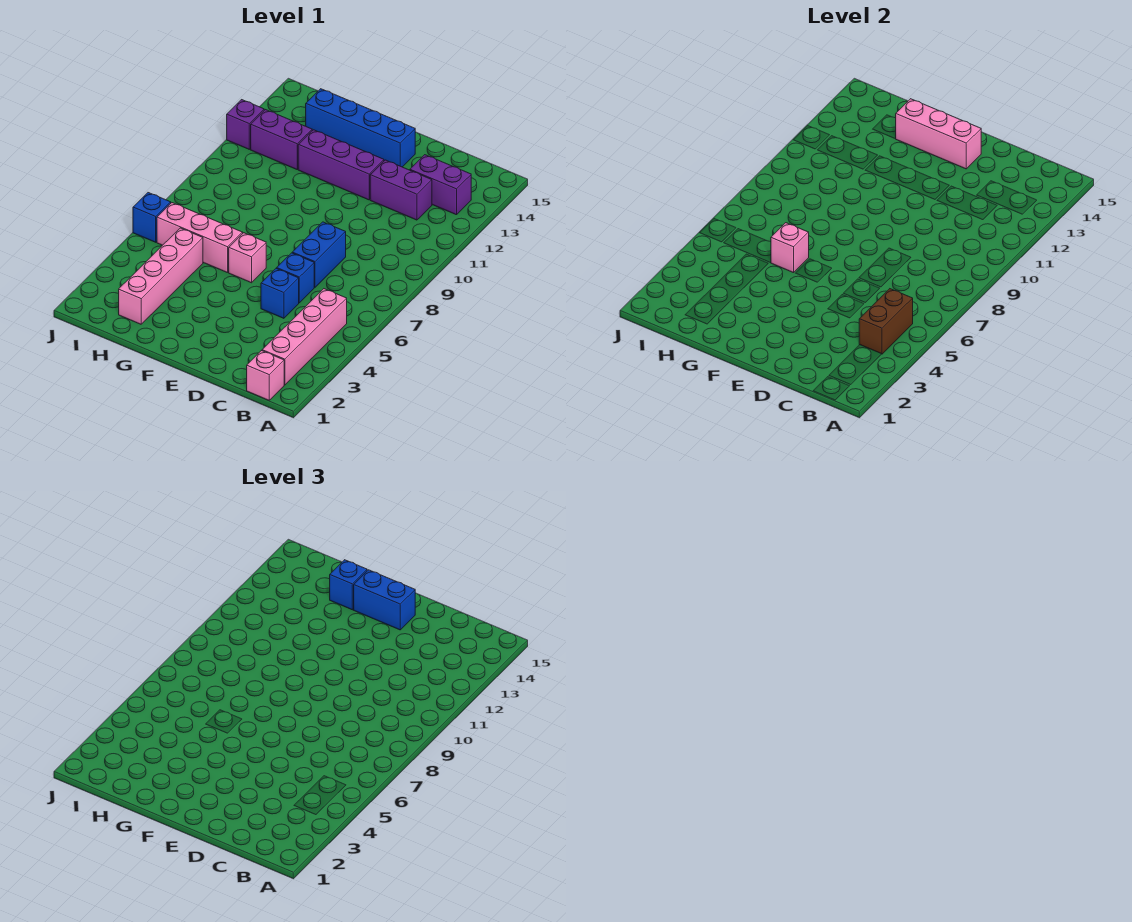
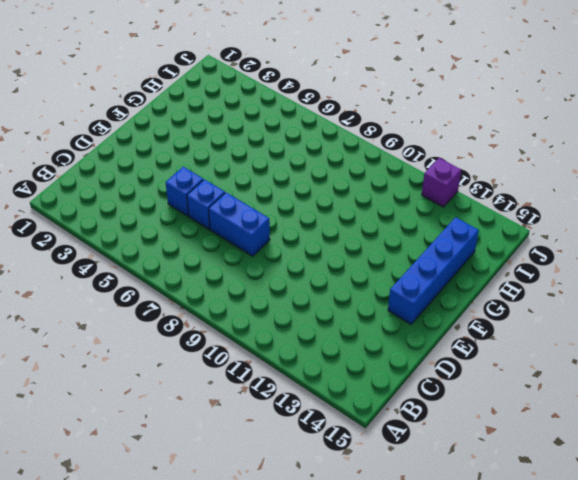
none -> pink 1x1 brick [247,351,284,400]
none -> pink 1x4 brick [262,289,347,385]
none -> purple 1x2 brick [410,155,471,215]

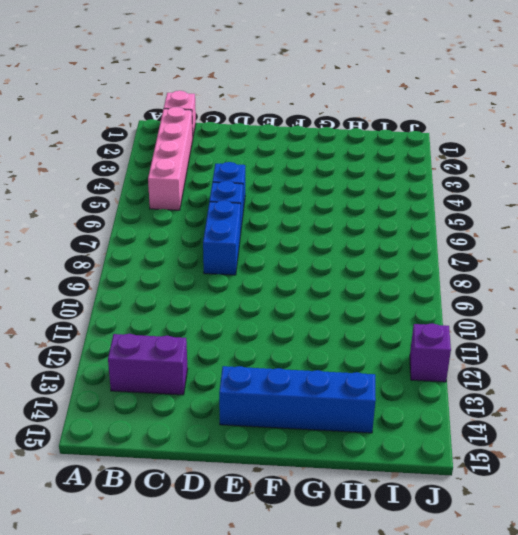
none -> purple 1x2 brick [370,160,432,220]
none -> purple 1x3 brick [298,130,384,200]
none -> pink 1x1 brick [229,233,266,283]

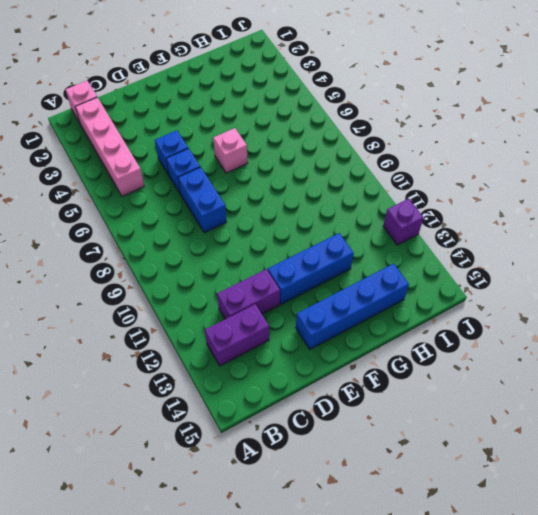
blue 1x3 brick [268,233,354,304] -> purple 1x3 brick [298,130,384,200]
none -> pink 1x3 brick [157,203,243,273]
none -> pink 1x4 brick [119,228,203,324]
none -> purple 1x2 brick [251,110,312,169]

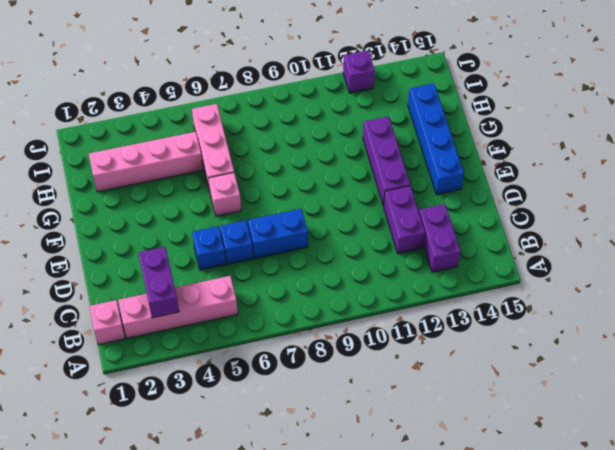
purple 1x2 brick [138,247,179,318] -> purple 1x2 brick moved to [251,110,312,169]
none -> blue 1x1 brick [133,193,171,242]
none -> brown 1x2 brick [859,289,913,354]
none -> pink 1x3 brick [896,99,981,169]

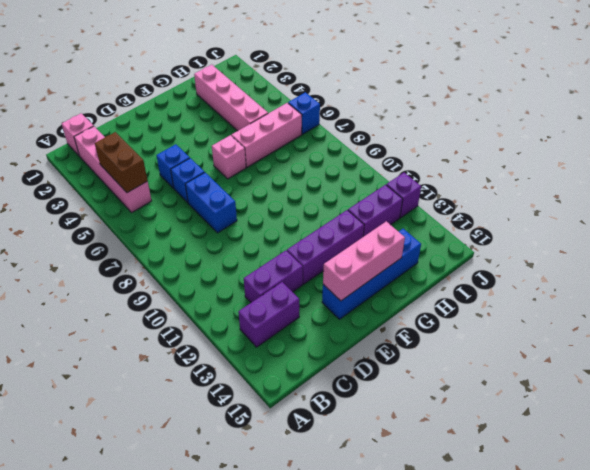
none -> pink 1x1 brick [771,223,809,273]
none -> blue 1x2 brick [354,570,415,630]
none -> blue 1x1 brick [330,560,367,610]

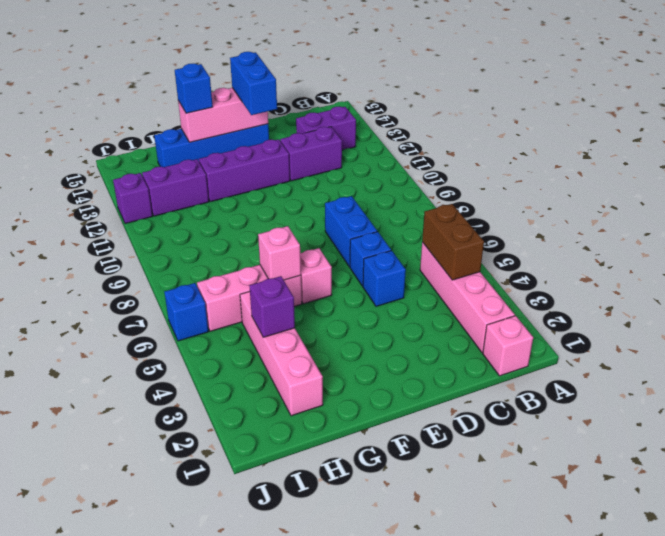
blue 1x2 brick [230,52,277,115] -> blue 1x2 brick turned to [354,570,415,630]
purple 1x1 brick [249,276,295,337] -> none

